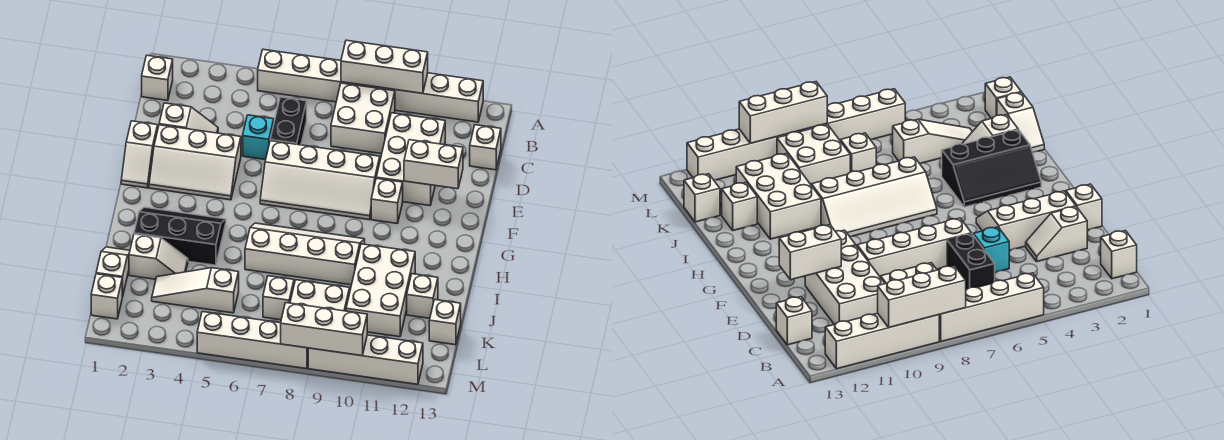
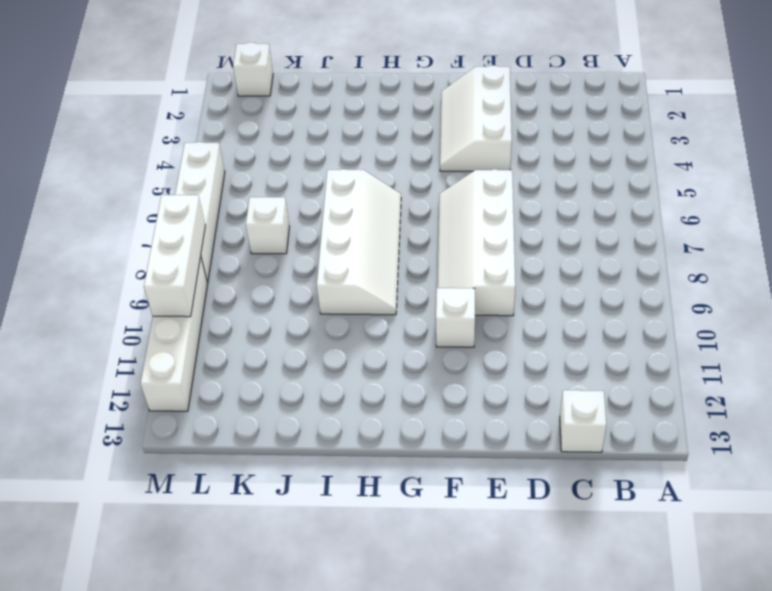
none -> white 1x4 brick [258,49,369,102]
none -> white 1x4 brick [369,73,483,122]
none -> white 1x1 brick [142,55,173,101]

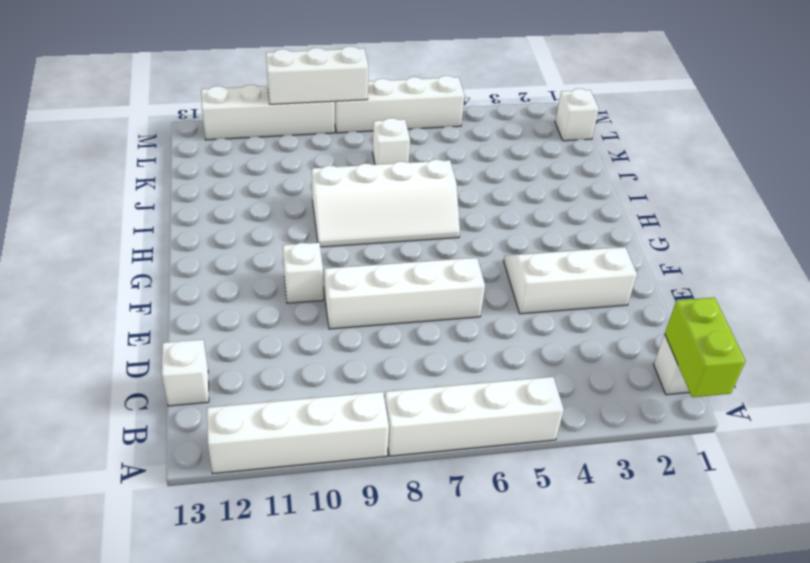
lime 1x2 brick [665,297,745,397] -> none
none -> white 2x2 brick [331,83,395,154]
none -> black 1x2 brick [270,97,307,145]
none -> white 2x3 brick [376,113,445,206]

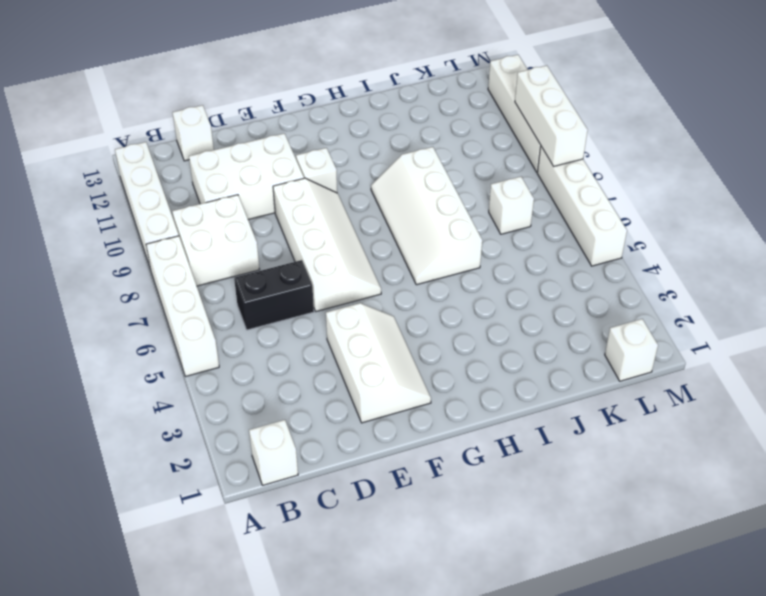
none -> white 1x2 slope [159,103,218,133]
none -> cyan 1x1 brick [243,115,274,160]
none -> white 1x2 slope [121,121,158,188]

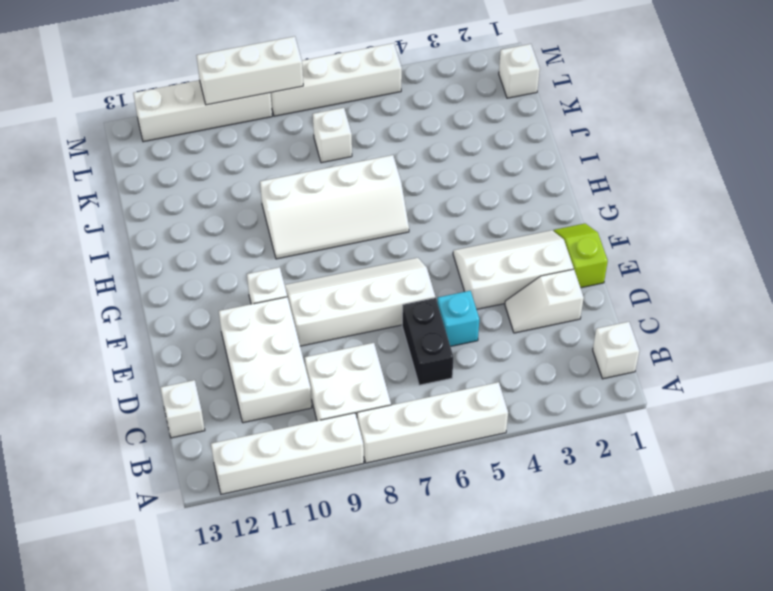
lime 1x2 slope [554,224,608,288] -> white 1x2 slope [121,121,158,188]
none -> black 2x3 slope [134,207,226,265]
none -> white 2x3 brick [346,244,415,337]
none -> white 1x2 slope [96,247,130,297]

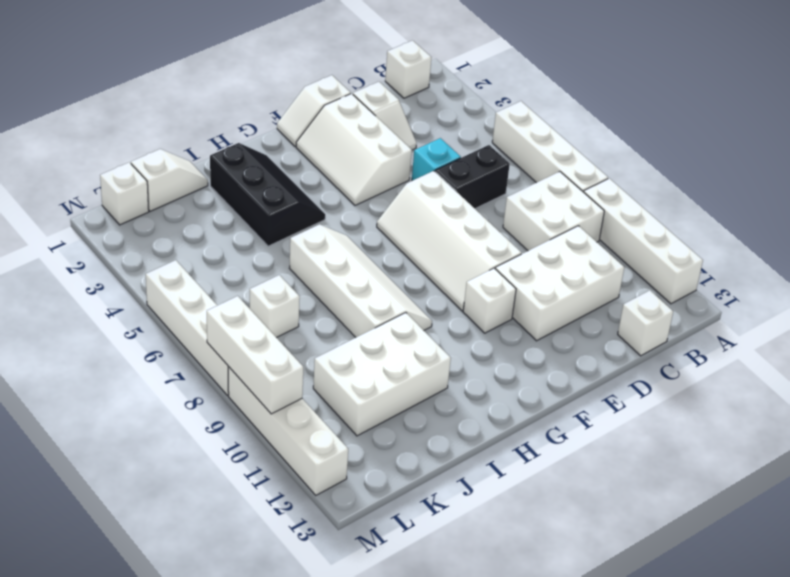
none -> white 1x2 slope [129,234,188,279]
none -> white 1x1 brick [407,274,438,318]
none -> white 1x3 slope [152,268,239,313]

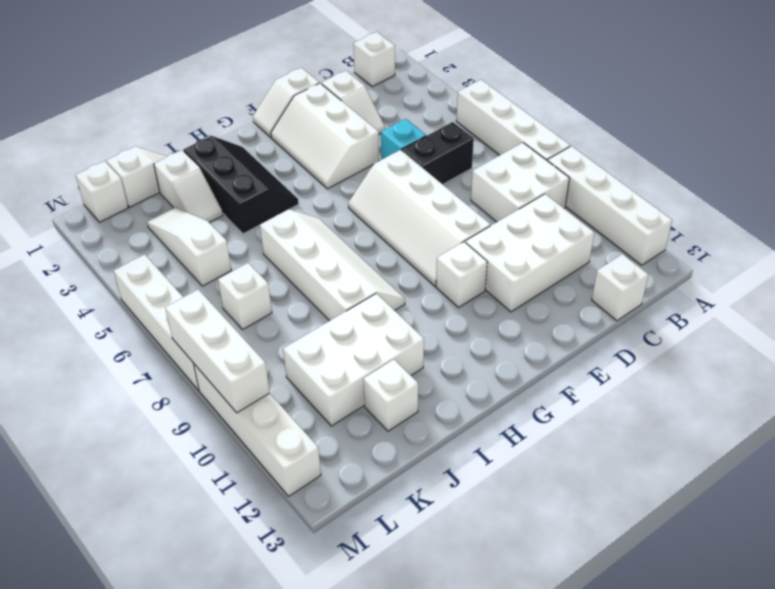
none -> white 2x2 brick [290,280,350,311]
none -> white 1x1 brick [429,300,461,345]
none -> white 1x3 brick [341,40,428,93]

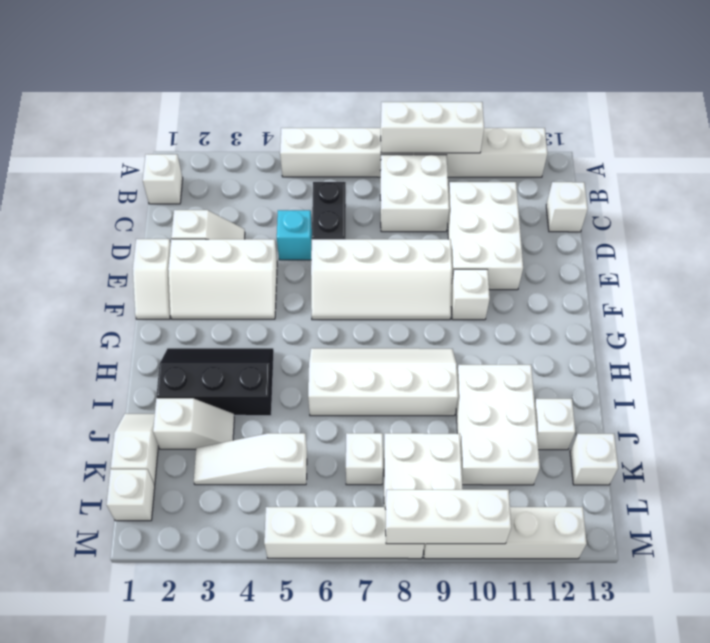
none -> white 1x2 brick [404,140,463,189]

